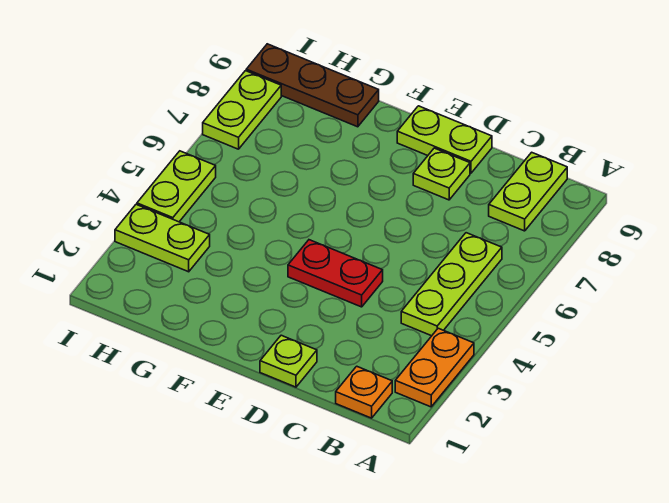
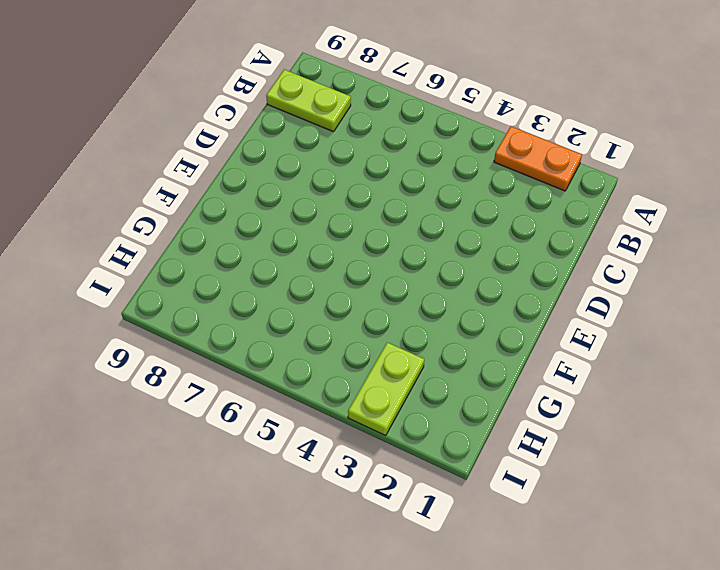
none -> orange 1x1 plate [336,366,392,418]
none -> lime 1x3 plate [401,233,502,336]
none -> lime 1x1 plate [260,335,317,387]

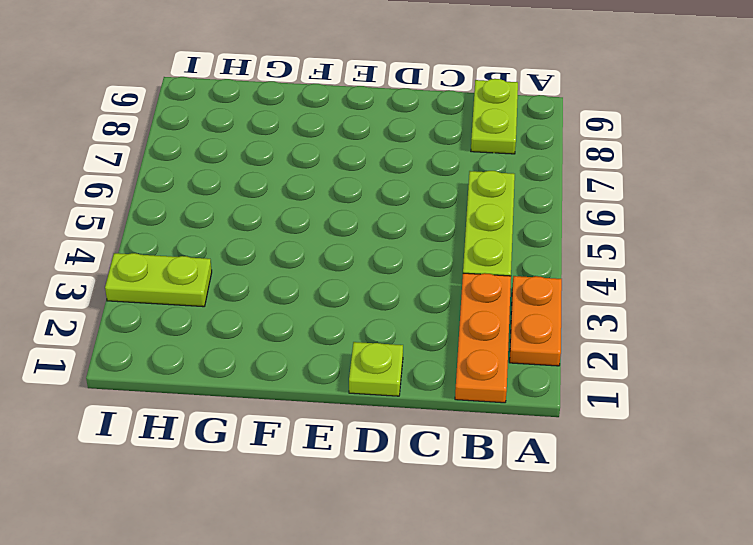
orange 1x3 plate [455,273,511,403] -> orange 1x1 plate [336,366,392,418]
none -> red 1x2 plate [288,240,383,307]
none -> lime 1x1 plate [413,148,470,200]
none -> lime 1x2 plate [397,106,492,173]

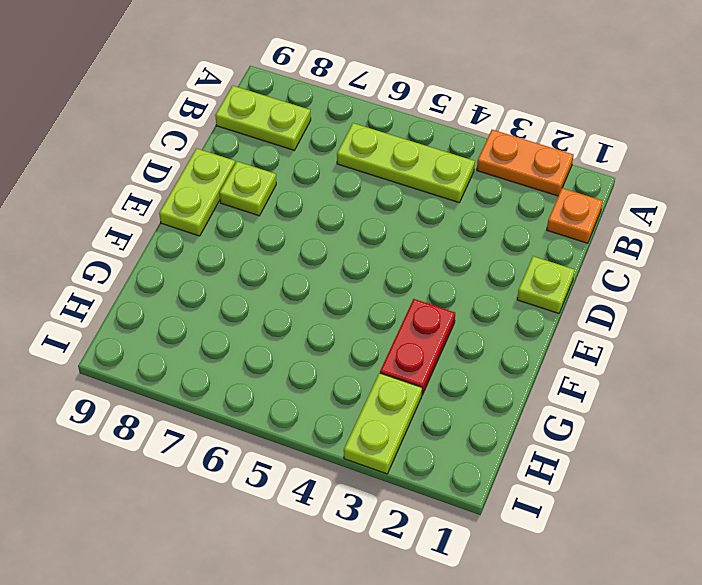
red 1x2 plate [380,299,455,395] -> red 1x2 plate moved to [288,240,383,307]
none -> brown 1x3 plate [246,44,379,127]
none -> lime 1x2 plate [137,151,216,222]
none -> lime 1x2 plate [203,71,281,149]

